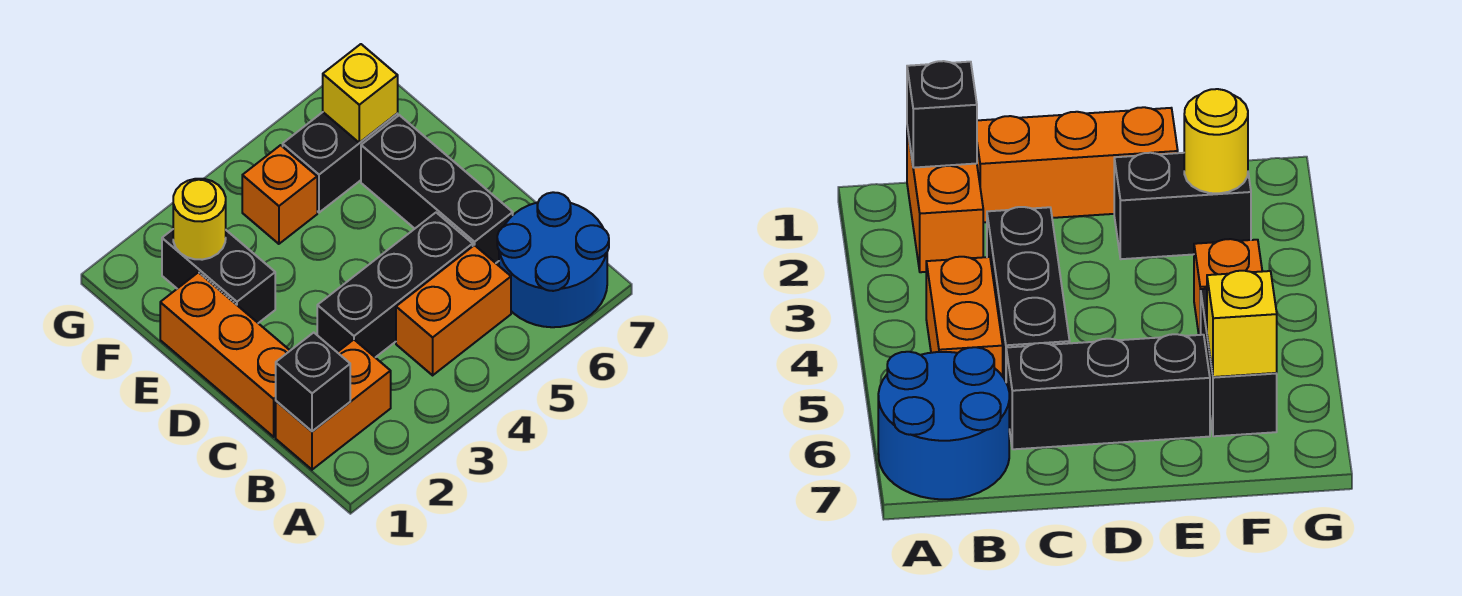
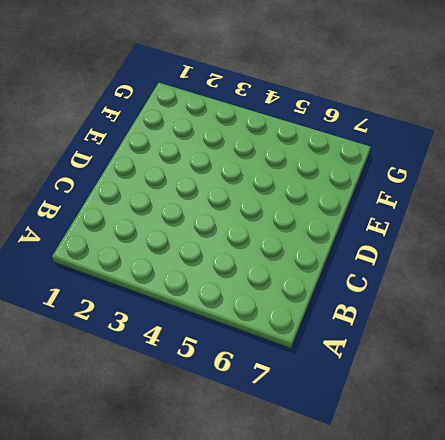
none -> blue 2x2 round brick [497,192,609,327]
none -> orange 1x2 brick [276,340,391,470]
none -> orange 1x2 brick [396,245,511,375]

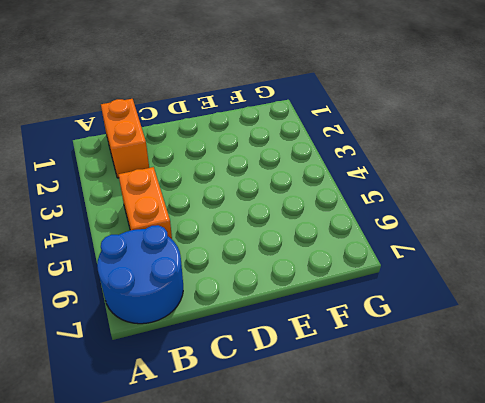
none -> orange 1x3 brick [160,272,290,437]
none -> black 1x3 brick [317,213,473,357]
none -> black 1x3 brick [361,115,513,263]

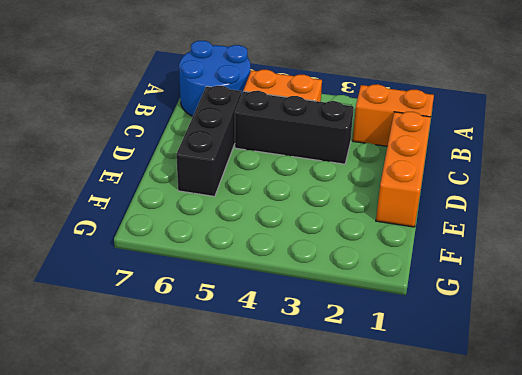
none -> black 1x2 brick [162,230,275,323]
none -> orange 1x1 brick [242,145,317,244]
none -> black 1x2 brick [283,112,398,213]

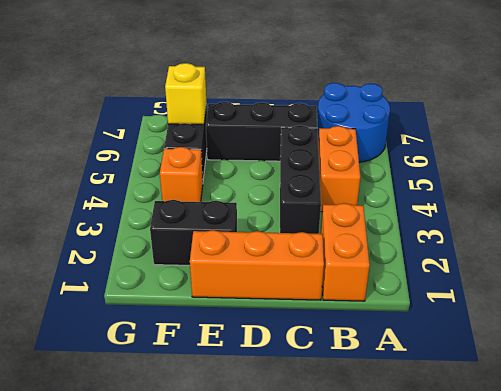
none -> black 1x1 brick [276,333,350,431]
none -> yellow 1x1 round brick [173,179,226,260]

